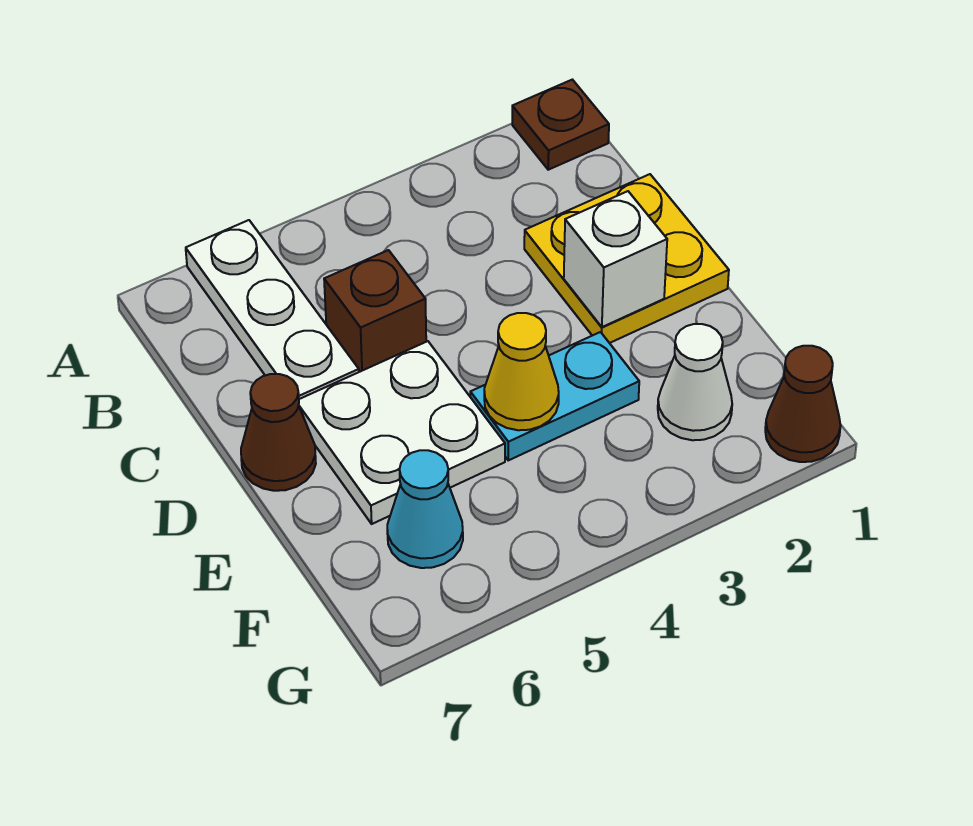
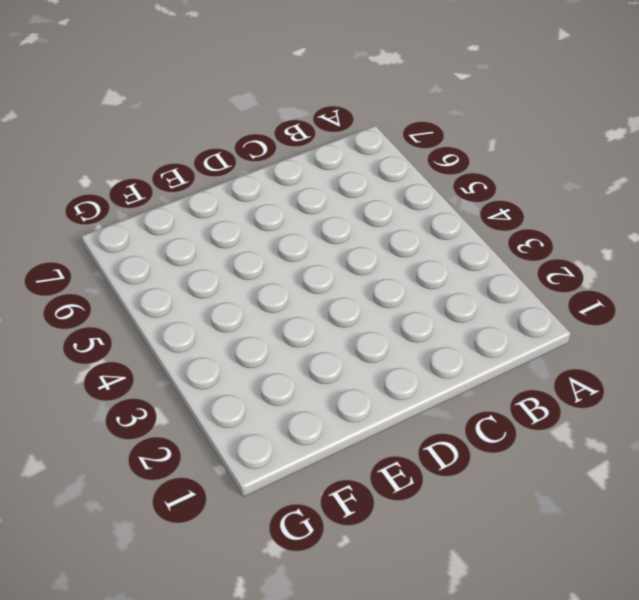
none -> brown 1x1 plate [512,80,609,170]
none -> white 1x3 plate [186,220,359,399]
none -> yellow 2x2 plate [524,174,729,343]

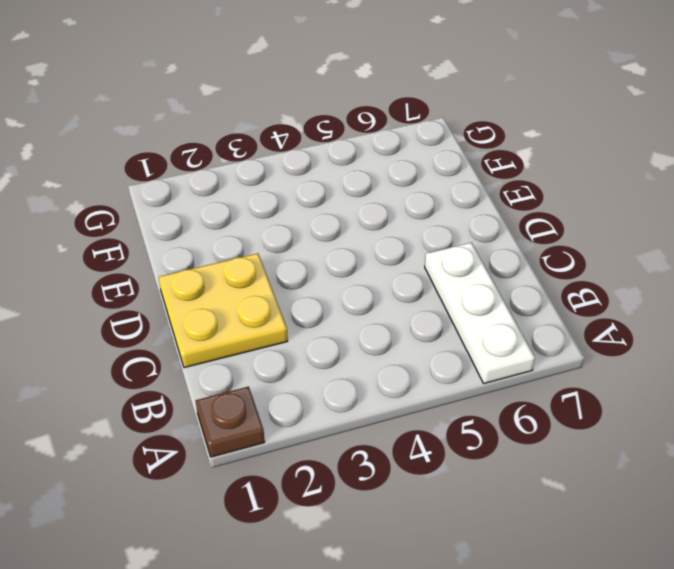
none -> brown 1x1 brick [324,250,426,372]
none -> white 2x2 plate [299,341,505,524]
none -> brown 1x1 cone [241,374,316,491]

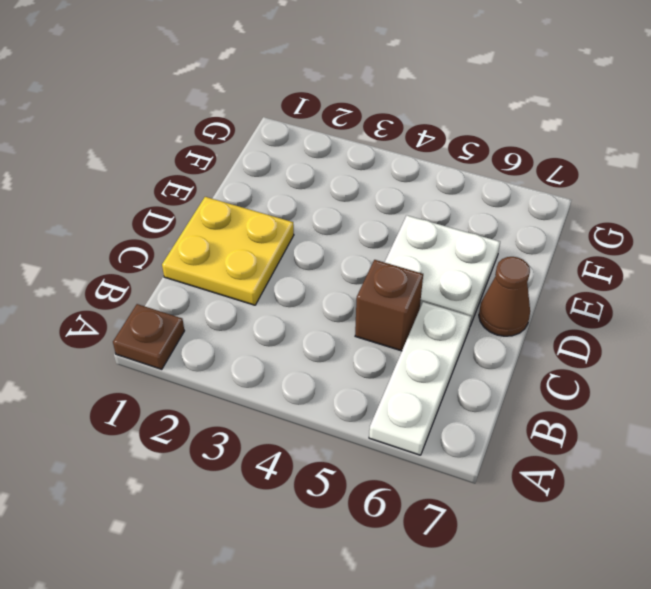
none -> cyan 1x2 plate [470,332,639,460]
none -> white 1x1 cone [658,324,732,440]
none -> cyan 1x1 cone [387,450,463,568]

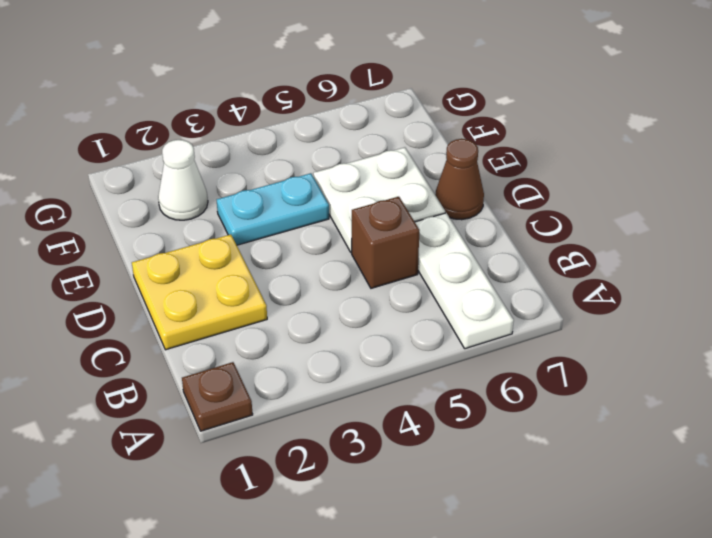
none -> cyan 1x1 cone [387,450,463,568]
none -> brown 1x1 cone [765,346,840,462]
none -> white 1x1 brick [564,191,667,327]

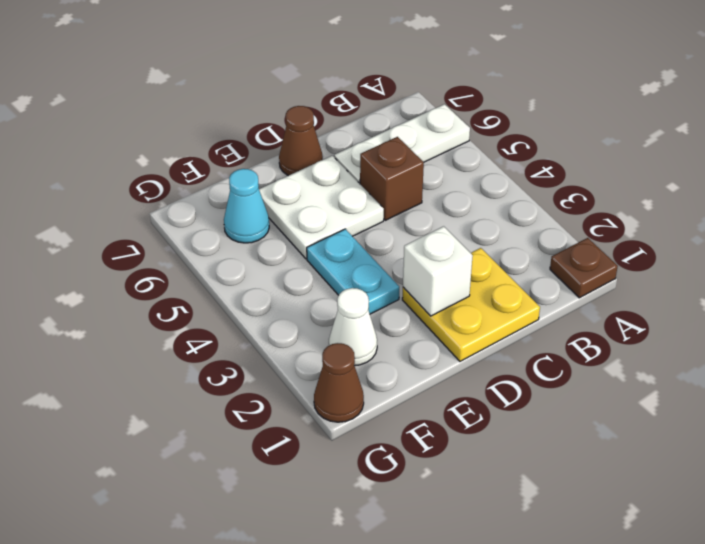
none -> yellow 1x1 cone [484,313,559,430]

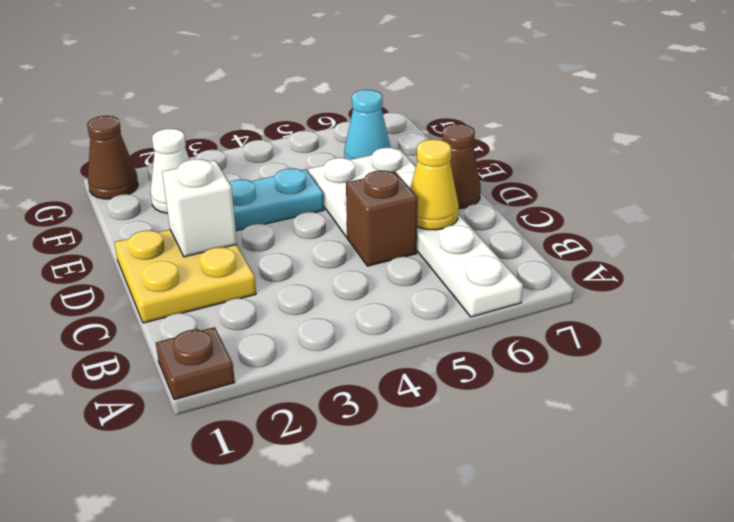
yellow 1x1 cone [410,139,459,230] -> yellow 1x1 cone moved to [484,313,559,430]

